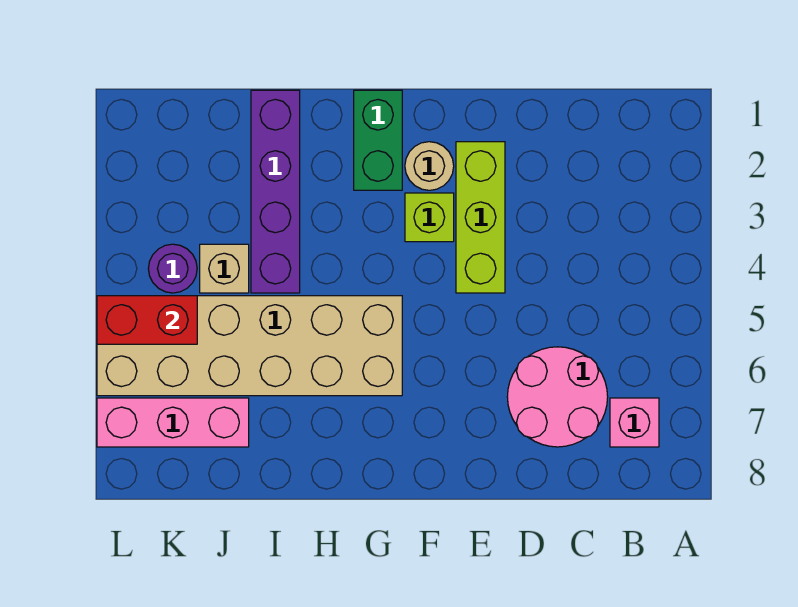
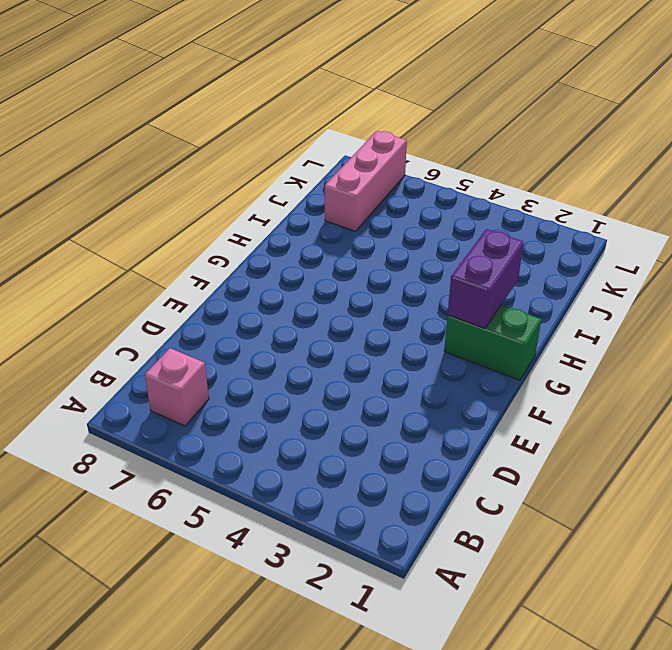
purple 1x2 brick [448,229,524,328] -> none
none -> pink 2x2 round brick [507,347,608,447]
none -> lime 1x3 brick [456,142,505,293]
none -> tan 1x1 round brick [405,142,454,190]

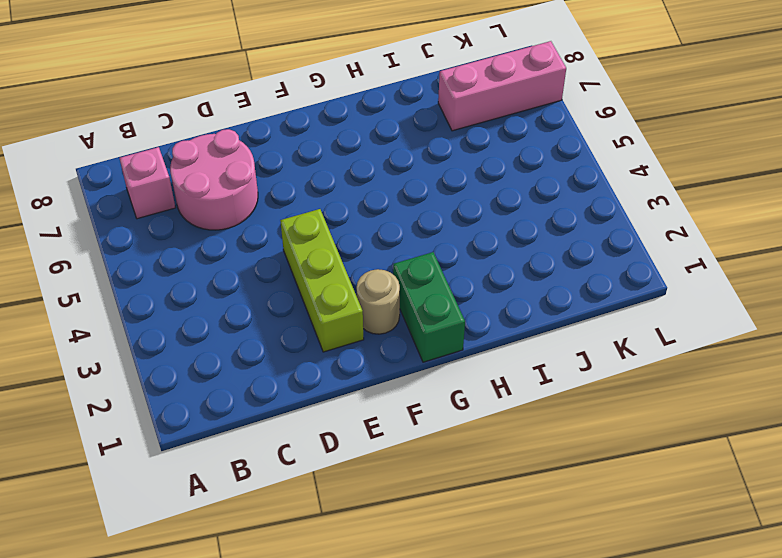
none -> lime 1x1 brick [405,193,454,242]
none -> tan 2x6 brick [97,296,402,396]
none -> purple 1x4 brick [251,90,300,293]

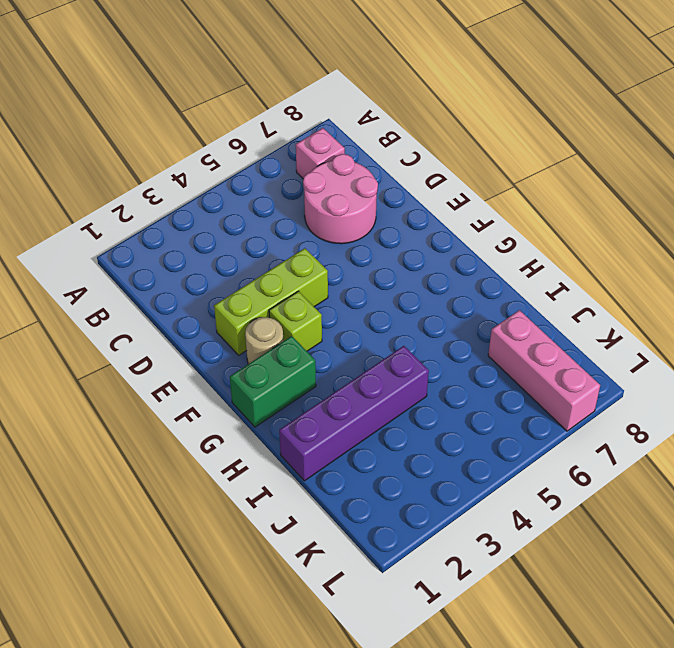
none -> tan 2x6 brick [97,296,402,396]
none -> tan 1x1 brick [200,244,249,293]
none -> purple 1x1 round brick [148,244,197,293]

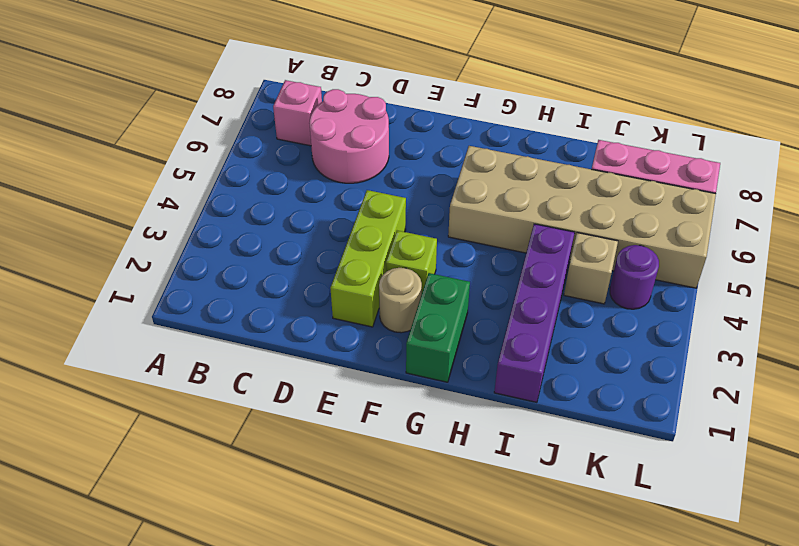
none -> red 1x2 brick [97,296,197,344]

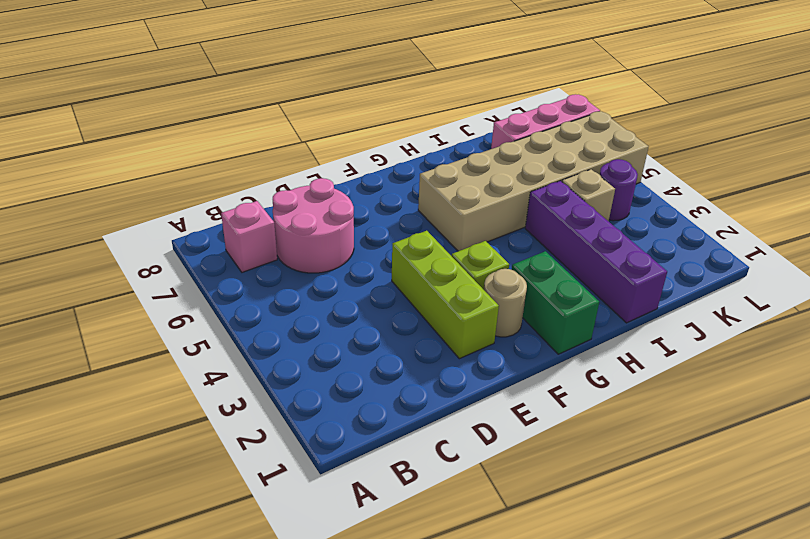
none -> red 1x2 brick [97,296,197,344]

